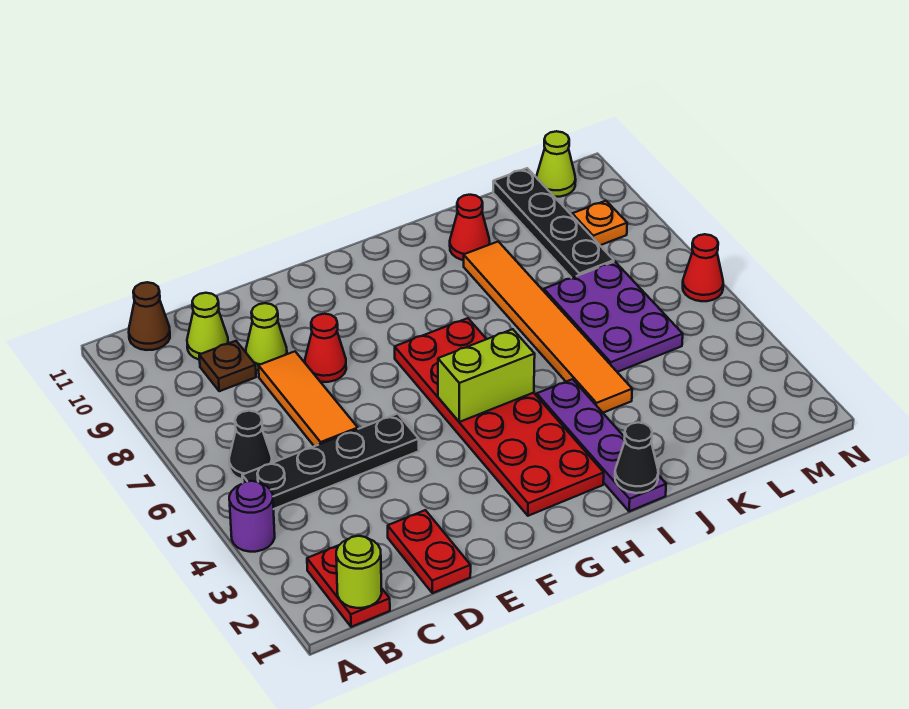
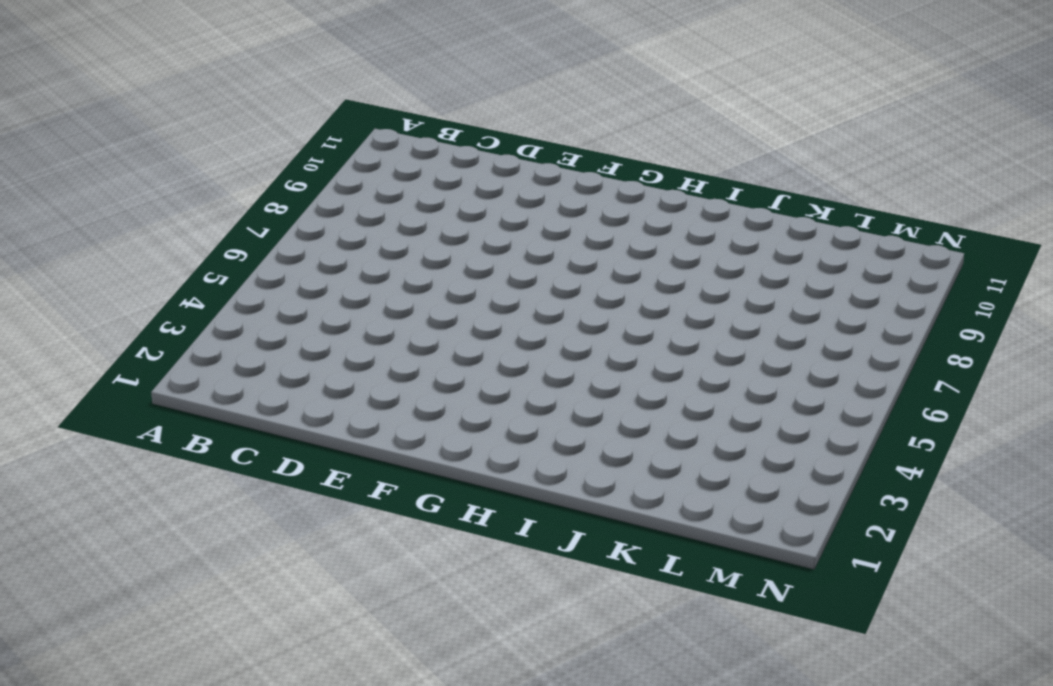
none -> purple 1x1 round brick [229,481,275,552]
none -> red 1x2 plate [307,545,390,627]
none -> black 1x4 plate [242,414,419,509]

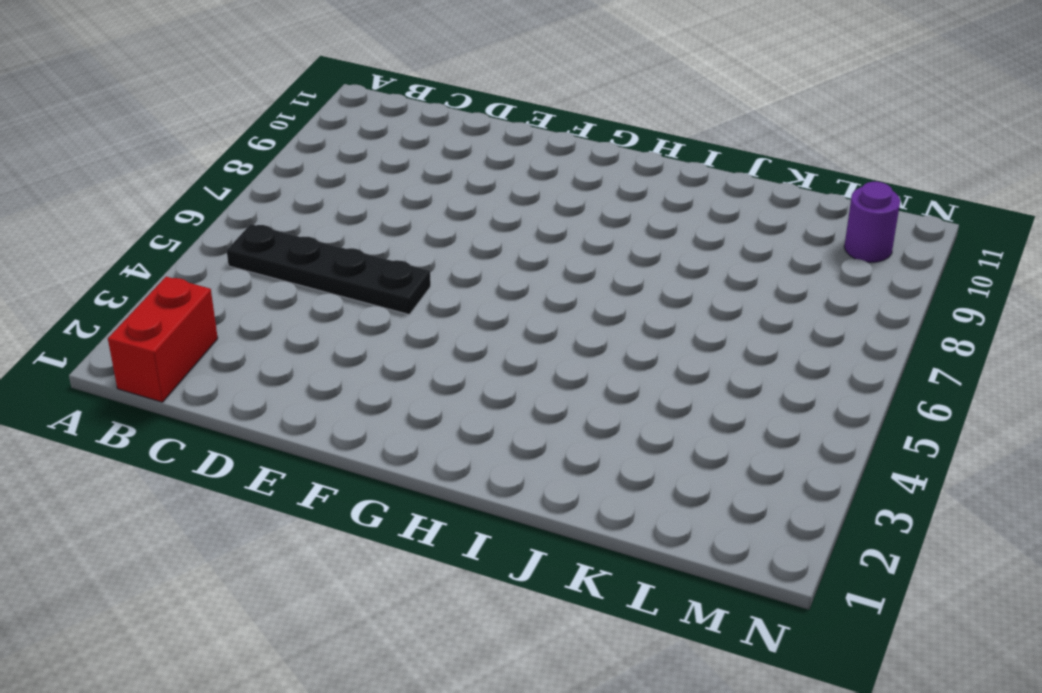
red 1x2 brick [108,277,218,402] -> red 1x2 plate [307,545,390,627]
purple 1x1 round brick [844,182,900,262] -> purple 1x1 round brick moved to [229,481,275,552]
none -> black 1x1 cone [229,411,272,479]
none -> brown 1x1 cone [129,282,170,350]
none -> brown 1x1 plate [199,341,256,391]

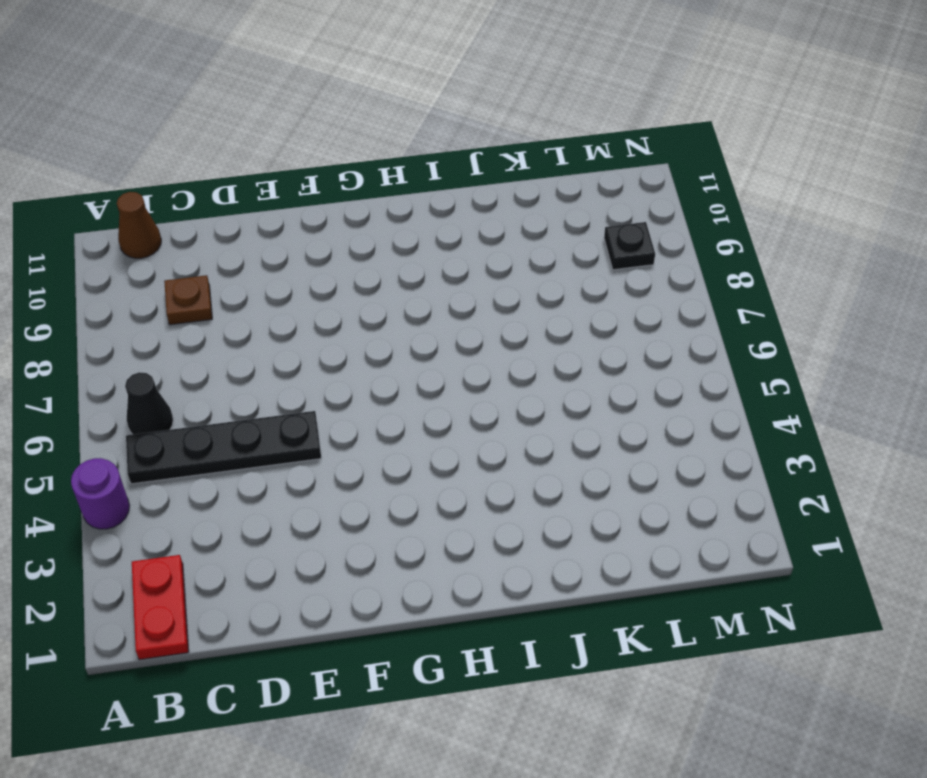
black 1x1 plate [604,222,655,270] -> orange 1x1 plate [572,201,627,245]
none -> lime 1x1 cone [187,293,228,360]
none -> red 1x2 plate [388,510,471,593]
none -> orange 1x3 tile [259,351,358,446]

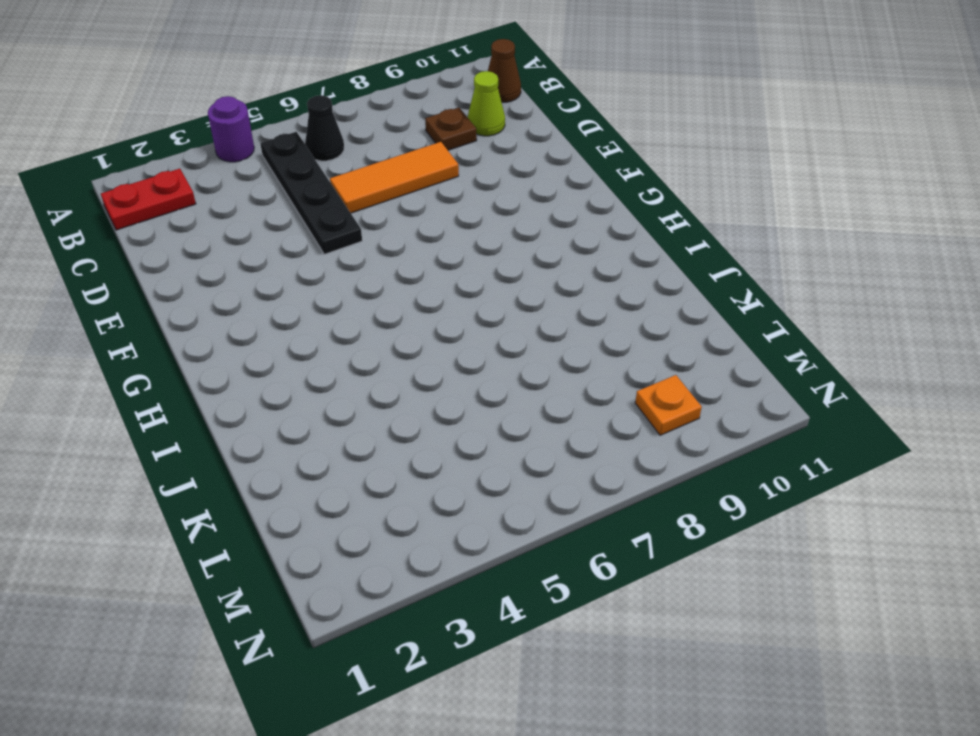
none -> red 1x2 plate [388,510,471,593]
none -> lime 1x1 cone [246,303,287,370]
none -> red 1x1 cone [305,314,346,382]

